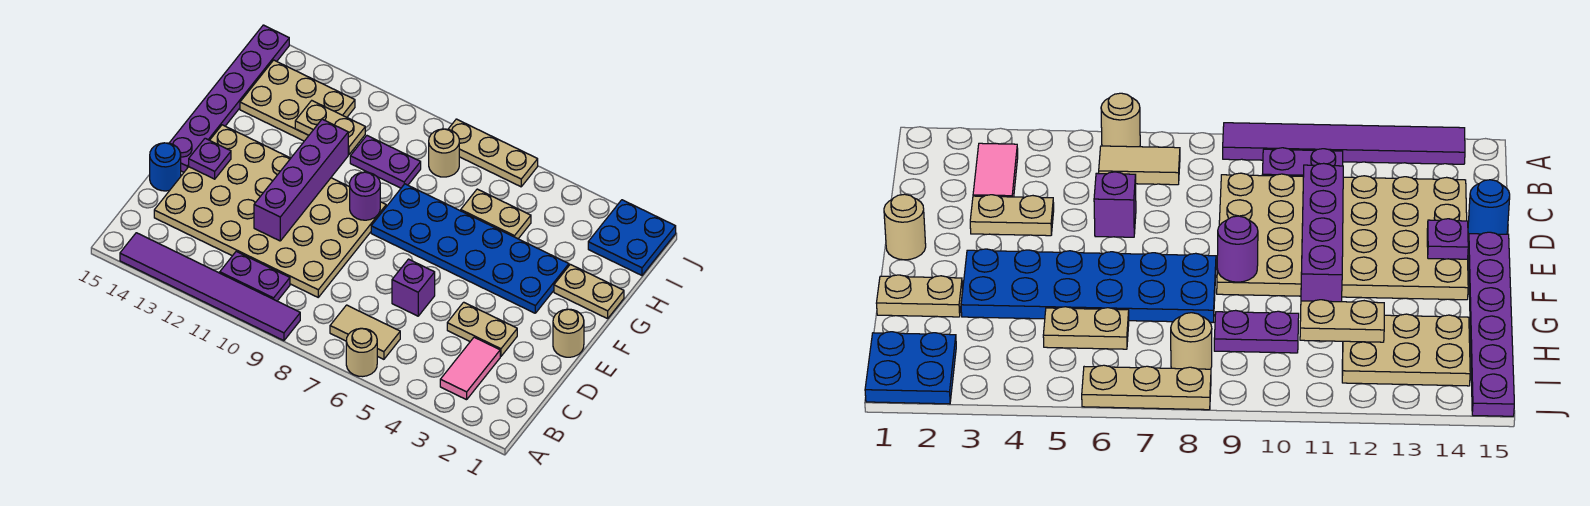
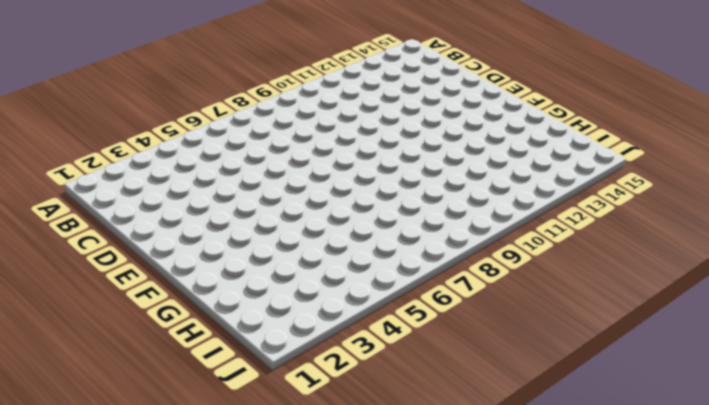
none -> tan 1x1 round brick [346,328,377,377]
none -> purple 1x6 tile [120,233,300,341]
none -> pink 1x2 tile [440,337,500,400]

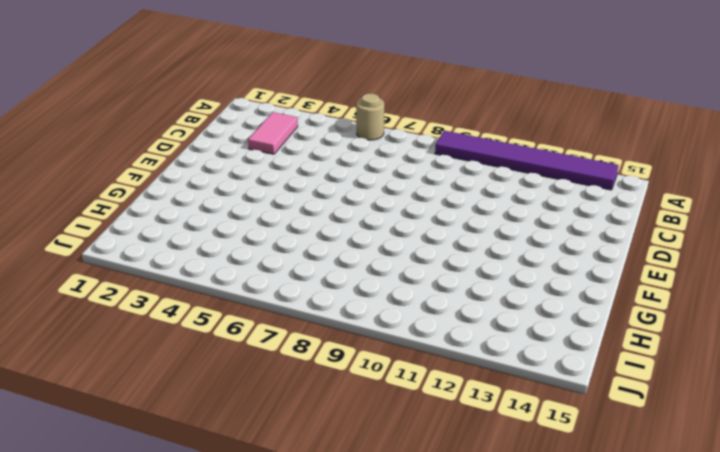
none -> tan 1x2 tile [330,305,400,359]
none -> purple 1x2 plate [220,251,290,301]
none -> tan 4x6 plate [154,125,386,297]

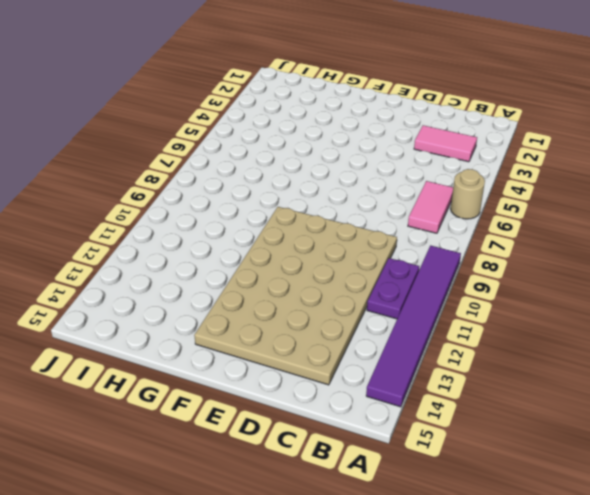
pink 1x2 tile [408,181,453,233] -> tan 1x2 tile [330,305,400,359]
none -> tan 1x2 plate [447,302,517,356]
none -> purple 1x1 brick [392,259,435,316]
none -> blue 1x1 round brick [150,143,181,191]

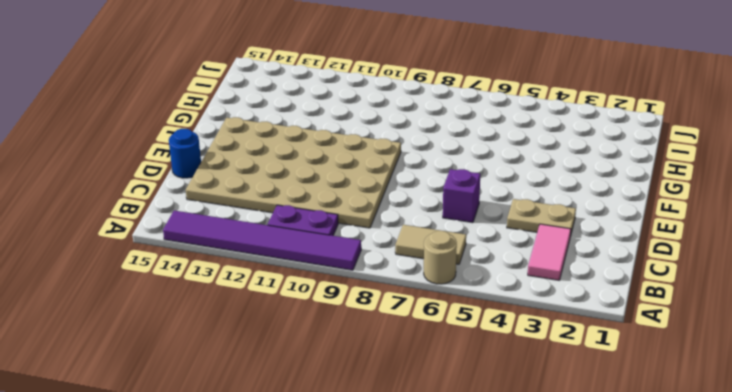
none -> tan 1x1 round brick [553,309,584,357]
none -> purple 1x6 plate [170,25,289,172]
none -> blue 2x6 plate [371,184,569,313]

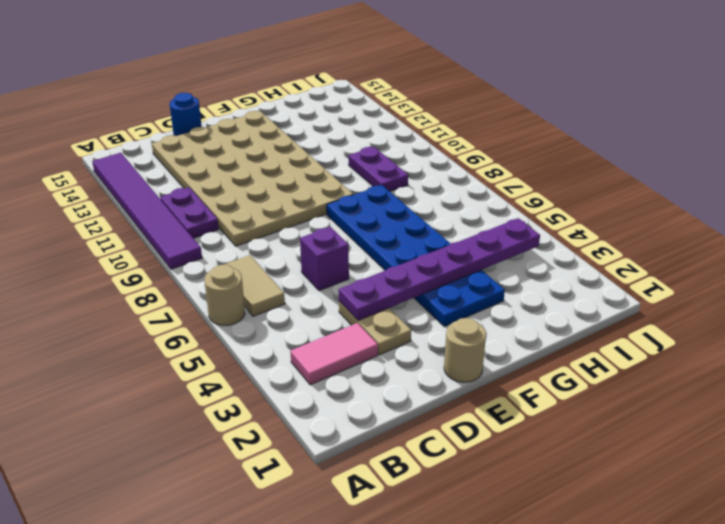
purple 1x6 plate [339,218,540,320] -> purple 1x6 plate moved to [170,25,289,172]
none -> tan 1x2 plate [554,264,624,319]
none -> tan 1x2 plate [461,189,531,239]
none -> tan 2x3 plate [240,60,355,141]

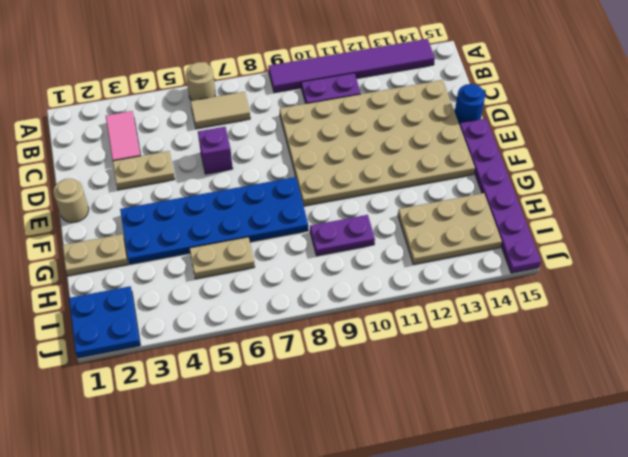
none -> tan 1x1 round brick [429,129,459,177]
none -> tan 1x3 plate [448,119,538,187]
none -> purple 1x4 brick [254,119,348,241]

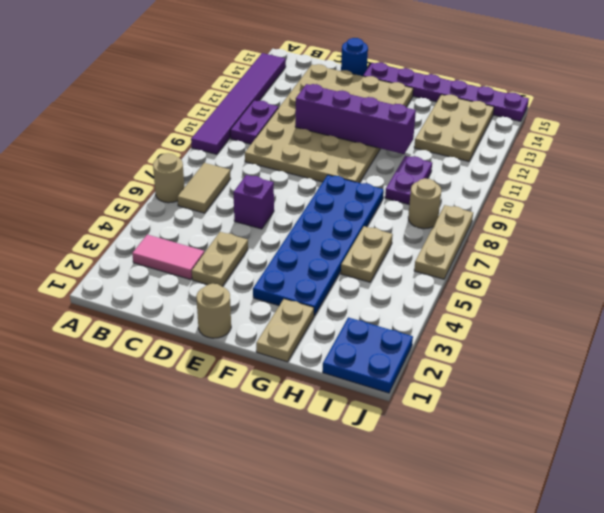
none -> purple 1x1 plate [189,138,231,179]
none -> purple 1x1 round brick [350,172,380,220]
none -> tan 1x2 plate [295,101,365,155]

